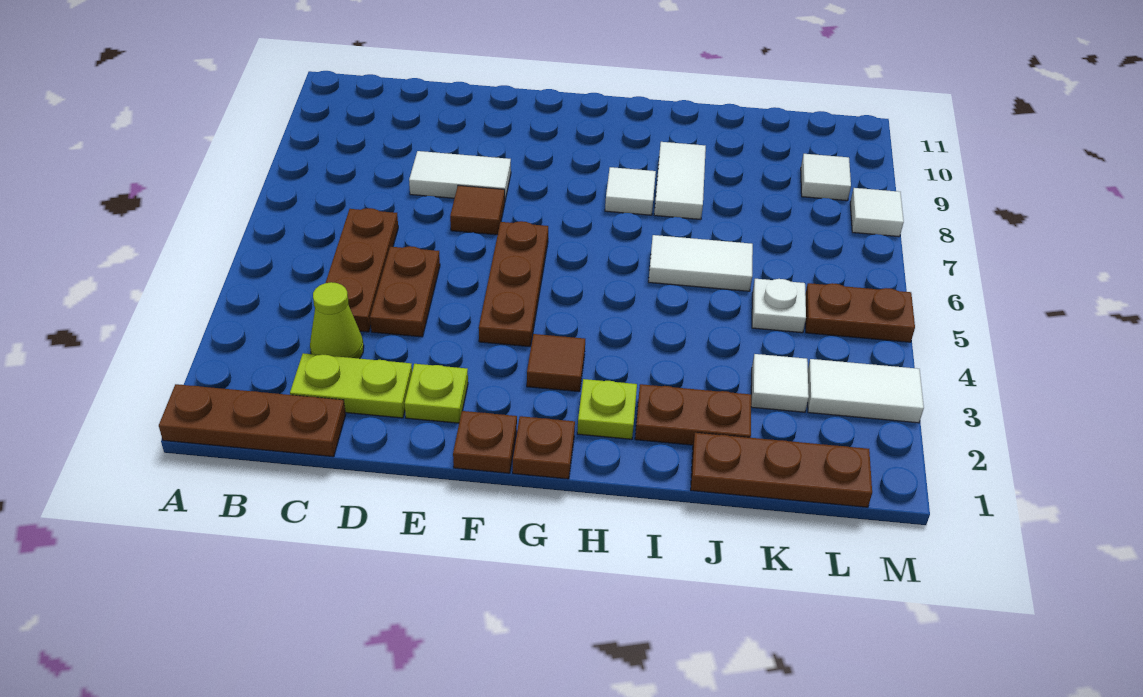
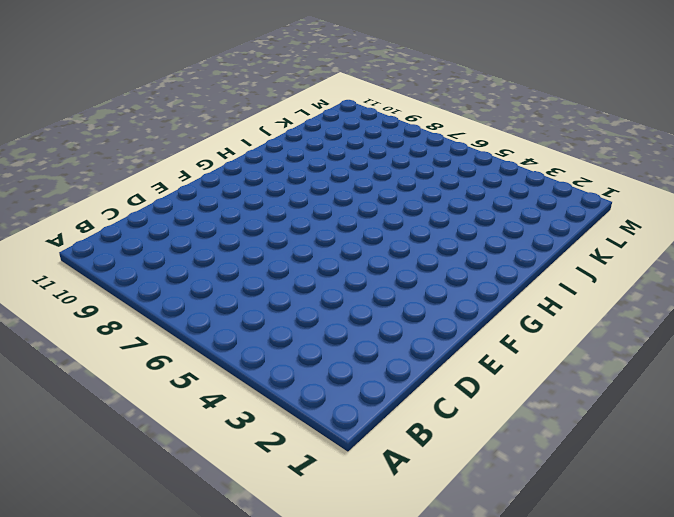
none -> brown 1x3 plate [159,384,346,457]
none -> lime 1x2 plate [290,353,412,418]
none -> lime 1x1 cone [310,282,364,359]

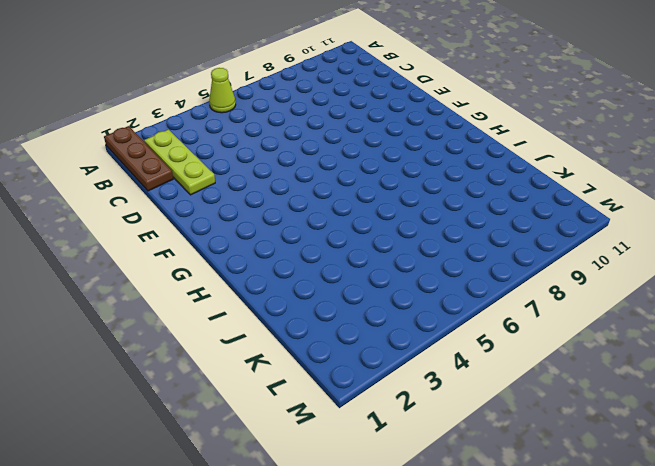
lime 1x1 cone [209,68,236,113] -> lime 1x1 cone moved to [310,282,364,359]
lime 1x3 plate [144,129,215,195] -> lime 1x2 plate [290,353,412,418]
none -> brown 1x3 plate [326,208,398,332]
none -> brown 1x2 plate [370,246,440,337]
none -> white 1x2 tile [409,151,511,200]

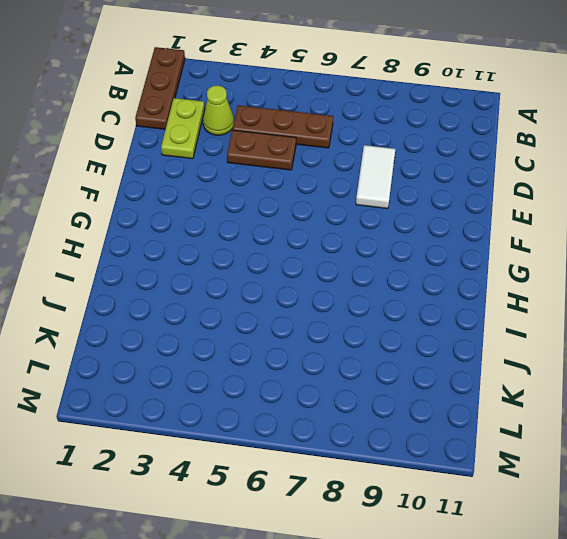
none -> lime 1x1 plate [405,364,468,423]
none -> brown 1x1 tile [450,185,505,235]
none -> brown 1x1 plate [453,411,517,473]

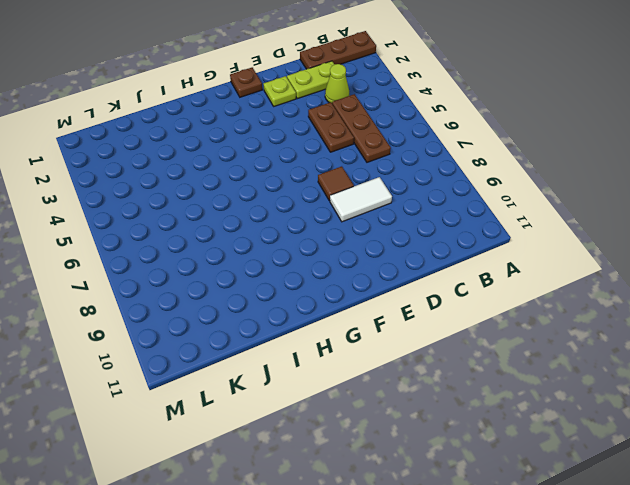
none -> brown 1x3 plate [479,221,548,347]
none -> brown 1x1 plate [513,416,575,479]
none -> brown 1x1 tile [527,334,585,392]

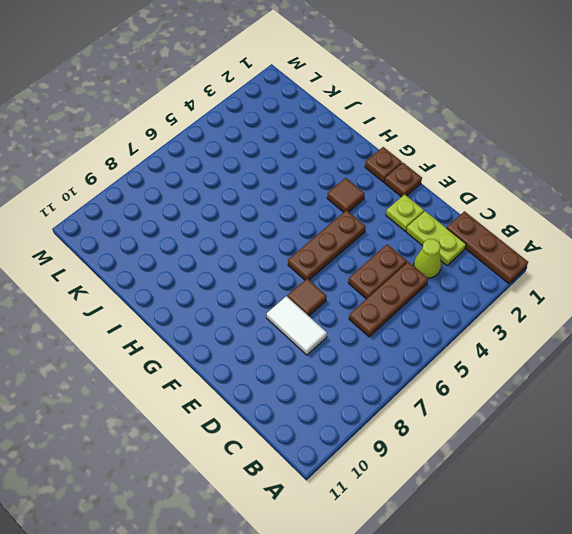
none -> lime 1x1 plate [577,379,637,439]
none -> white 1x1 tile [605,167,656,215]
none -> brown 1x2 plate [635,384,751,445]

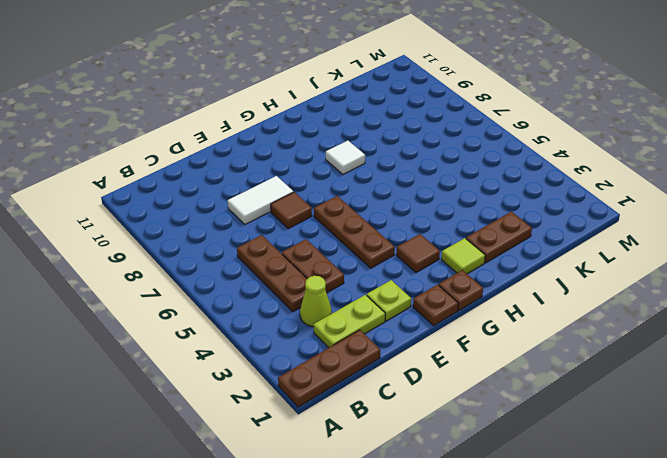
lime 1x1 tile [441,238,485,274] -> lime 1x1 plate [577,379,637,439]
none -> white 1x2 tile [649,235,753,291]
none -> white 1x2 tile [654,142,706,220]
none -> brown 1x3 plate [691,433,872,507]

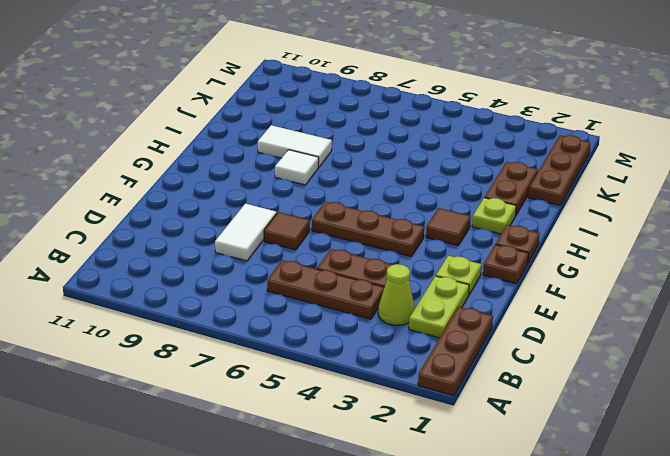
none -> white 1x2 tile [649,235,753,291]
none -> white 1x1 tile [751,354,809,412]
none -> white 1x1 plate [752,279,806,333]

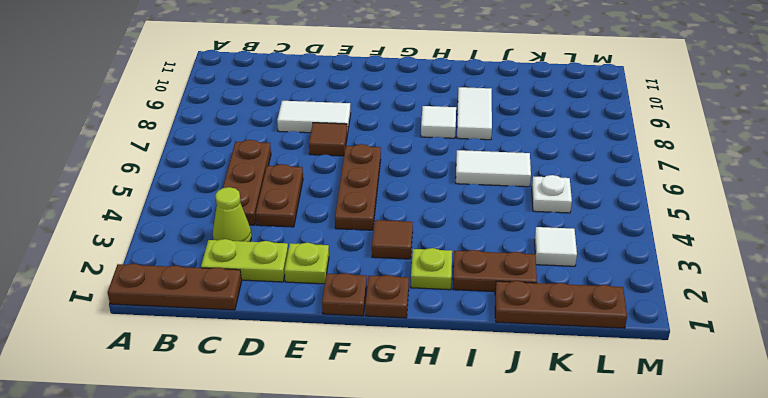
none -> white 1x2 tile [808,359,924,423]
none -> brown 1x2 plate [805,283,915,342]
none -> white 1x1 tile [801,154,851,201]

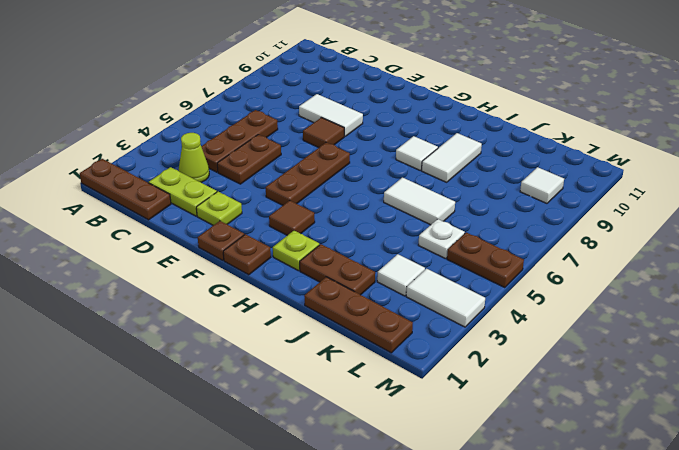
none -> white 1x1 tile [850,188,904,237]

